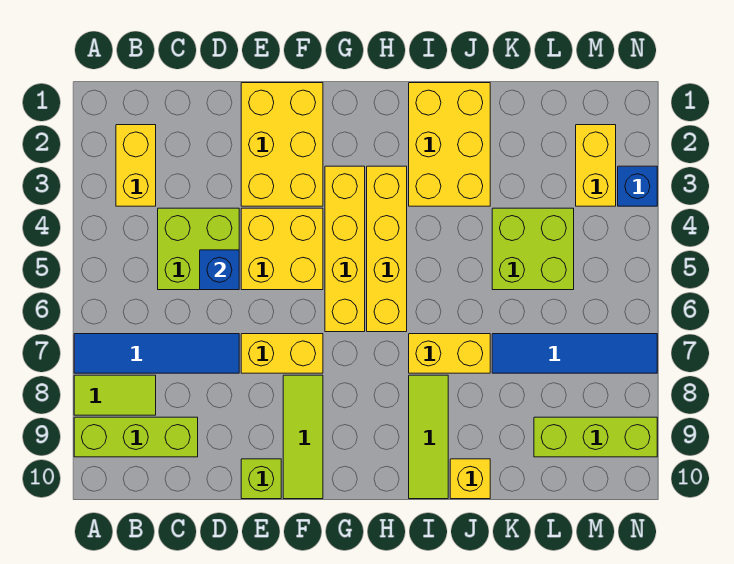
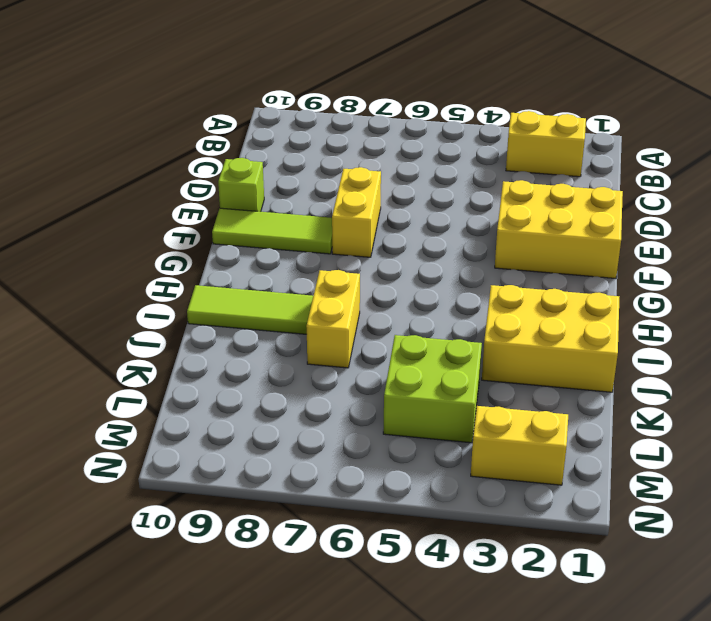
none -> blue 1x4 tile [74,334,239,373]
none -> lime 1x2 tile [74,375,156,415]
none -> lime 1x3 brick [74,417,198,457]

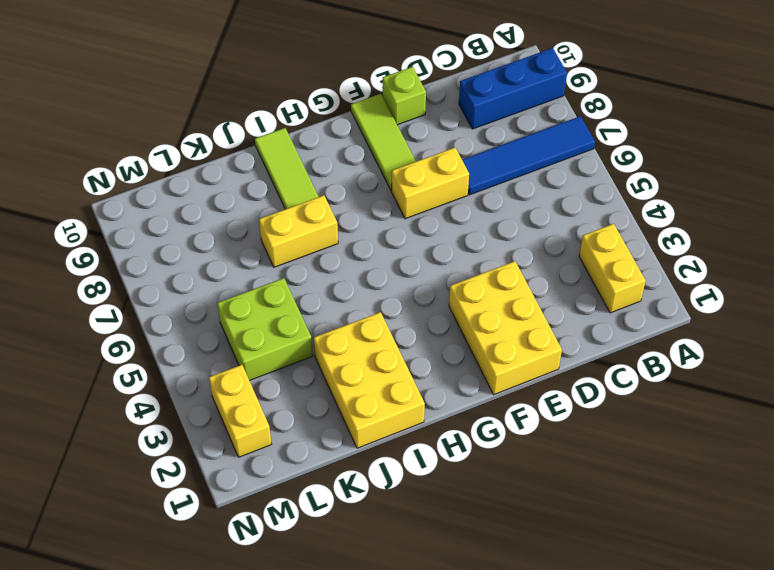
blue 1x3 brick [459,48,567,129] -> lime 1x3 brick [74,417,198,457]
none -> lime 1x2 tile [74,375,156,415]
none -> lime 2x2 brick [158,208,239,290]
none -> yellow 2x2 brick [241,208,323,290]

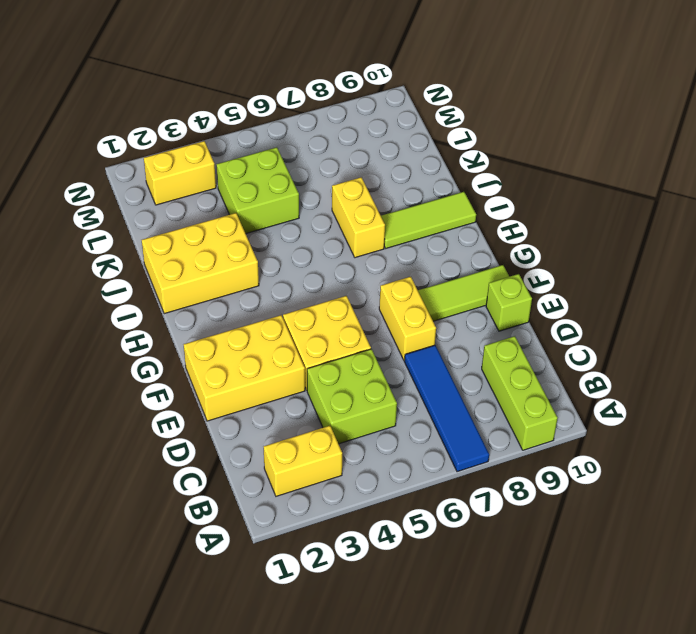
none -> lime 1x2 tile [74,375,156,415]
none -> yellow 1x4 brick [325,166,365,332]
none -> yellow 1x4 brick [367,166,407,332]

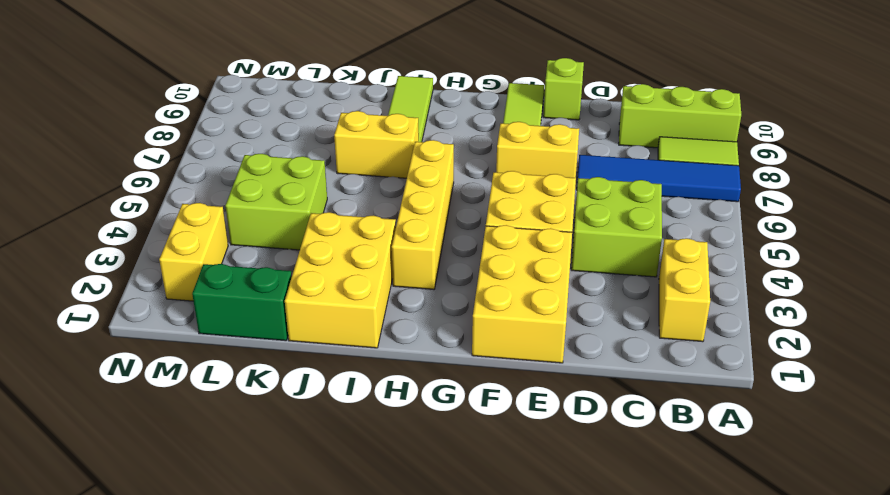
green 1x2 brick [192,264,292,341] -> none
none -> yellow 1x4 brick [325,166,365,332]
none -> yellow 1x1 brick [450,459,490,499]
none -> blue 1x4 tile [492,334,657,373]

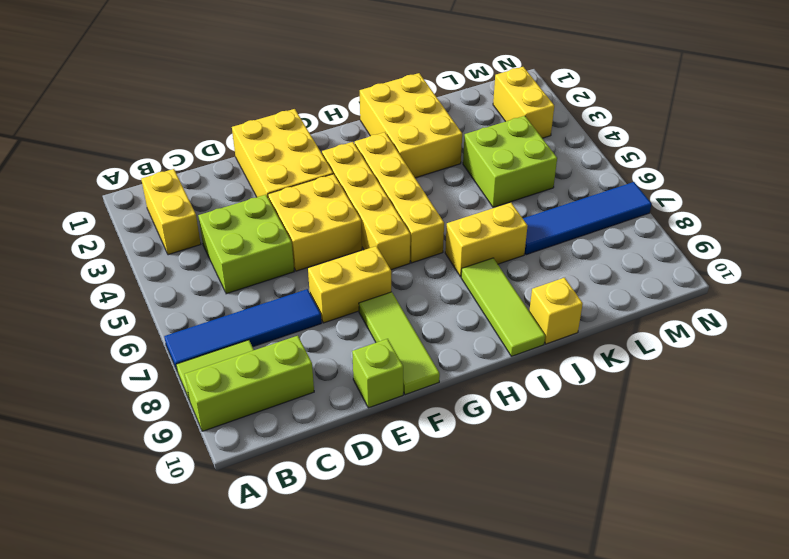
none -> lime 1x3 brick [534,417,657,457]
none -> blue 1x1 brick [618,166,657,206]
none -> blue 1x1 brick [200,250,239,290]

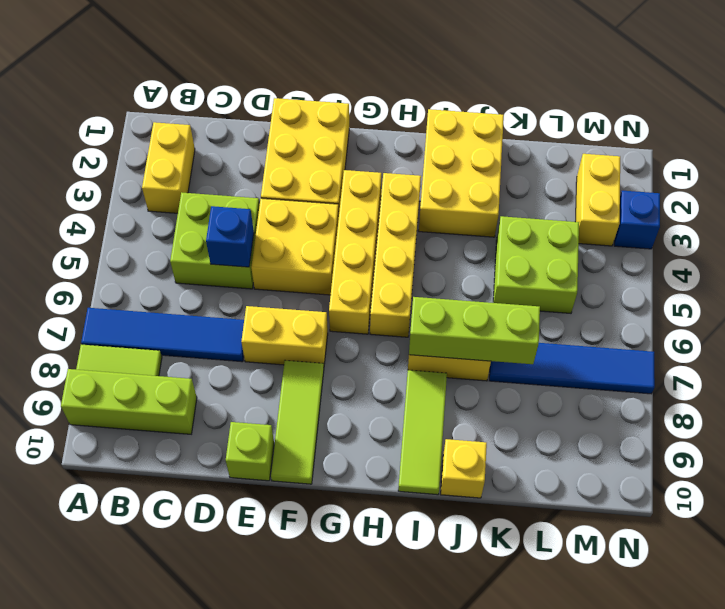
lime 1x3 brick [409,297,540,364] -> lime 1x3 brick moved to [534,417,657,457]

